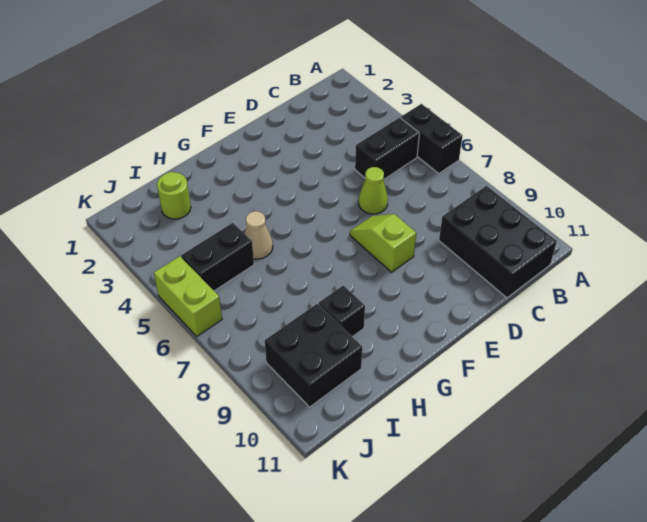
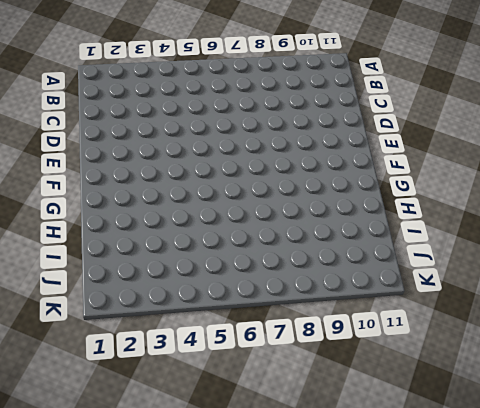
none -> black 1x2 brick [401,104,463,174]
none -> black 1x2 brick [355,117,419,179]

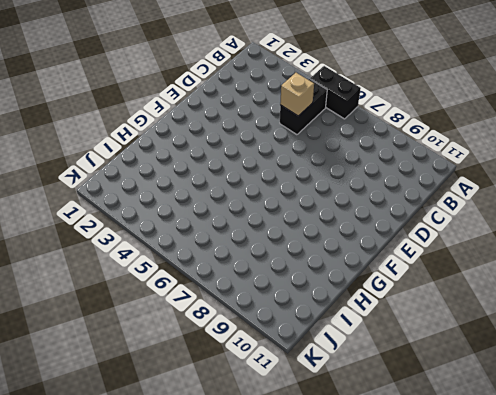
tan 1x1 brick [280,73,314,116] -> none
none -> black 2x3 brick [439,186,557,298]
none -> lime 1x1 cone [359,167,388,214]

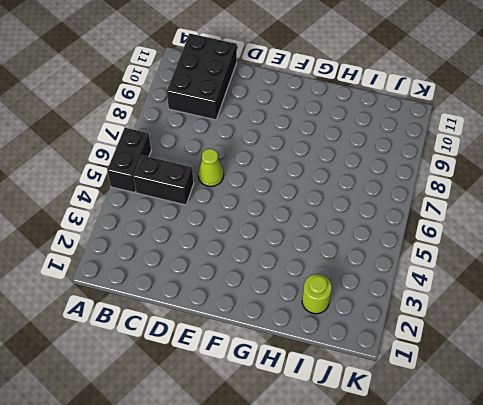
none -> lime 1x2 slope [350,214,416,272]
none -> tan 1x1 cone [245,211,273,259]

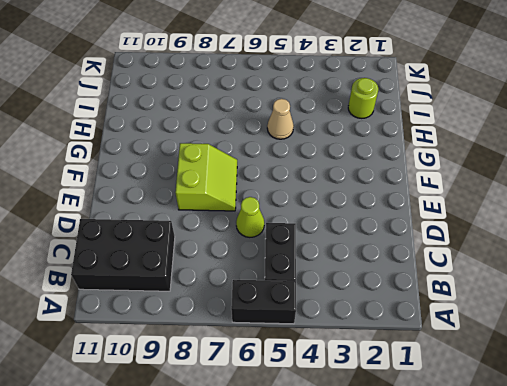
lime 2x2 slope [175,143,237,211] -> lime 1x2 slope [350,214,416,272]
none -> black 1x1 brick [319,285,365,337]
none -> black 1x2 brick [181,223,254,291]

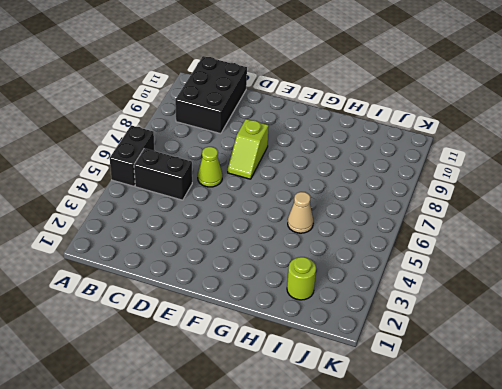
none -> black 1x1 brick [319,285,365,337]
none -> black 1x2 brick [181,223,254,291]

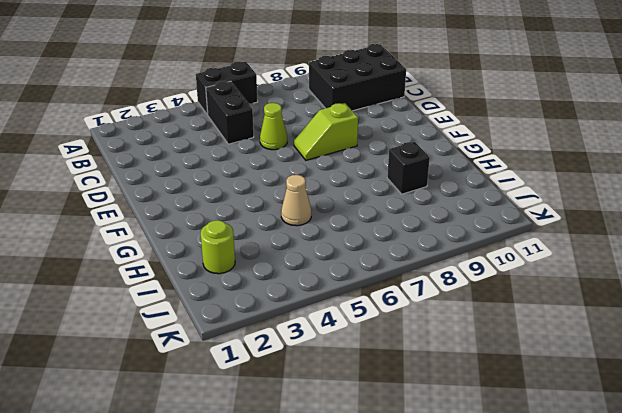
none -> black 1x2 brick [181,223,254,291]
none -> black 2x2 brick [265,304,362,407]

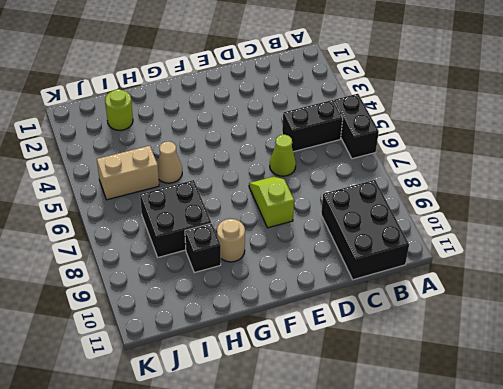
tan 1x1 round brick [217,219,245,262] -> none
black 2x2 brick [140,180,211,257] -> black 2x2 brick moved to [265,304,362,407]
tan 1x2 brick [97,146,159,200] -> black 1x2 brick [181,223,254,291]
none -> lime 1x2 brick [154,256,222,336]

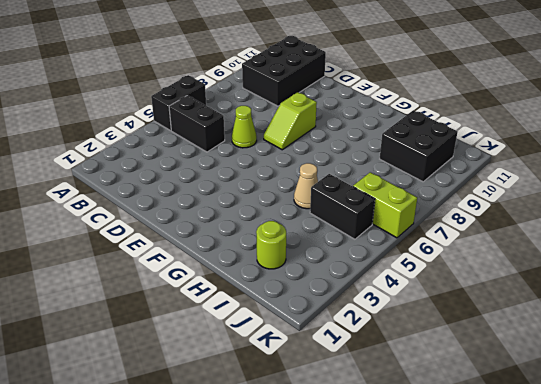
lime 1x2 brick [353,172,417,238] -> lime 1x2 brick turned to [154,256,222,336]
none -> black 1x1 brick [319,285,365,337]

